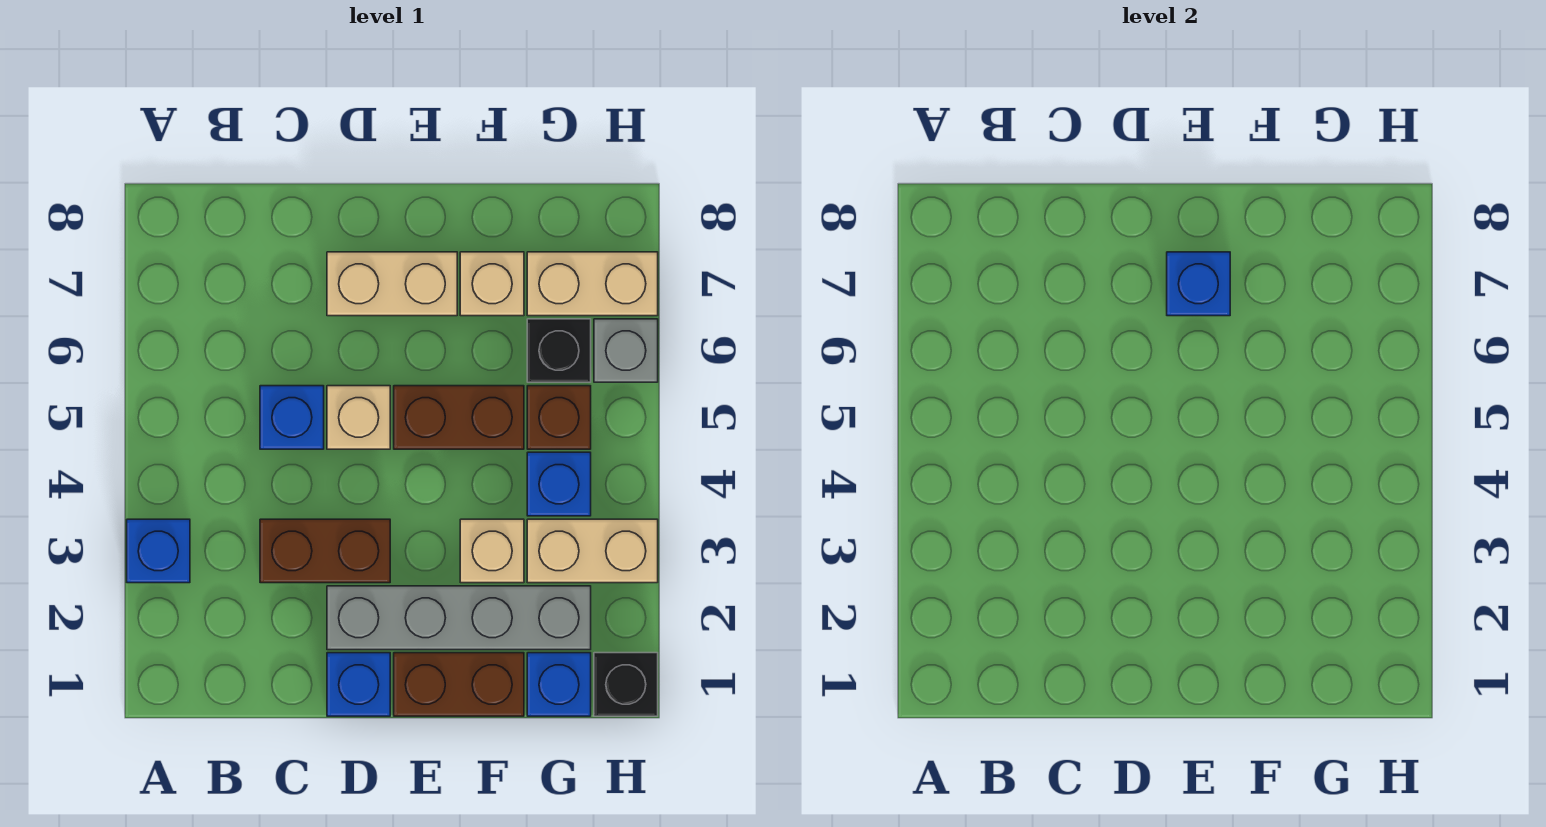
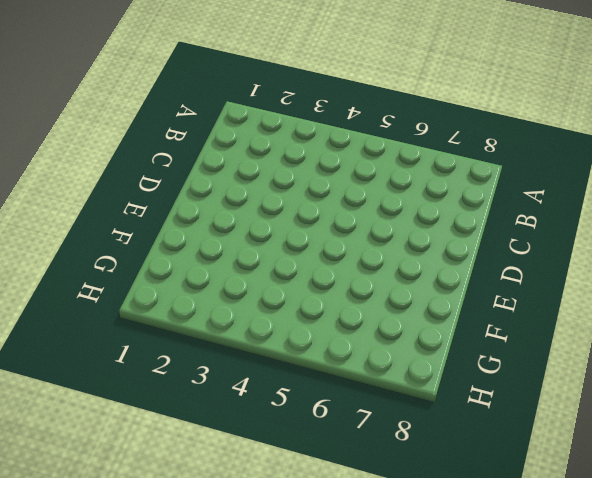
none -> blue 1x1 brick [127,519,190,583]
none -> brown 1x2 brick [260,519,390,583]
none -> blue 1x1 brick [260,386,324,449]

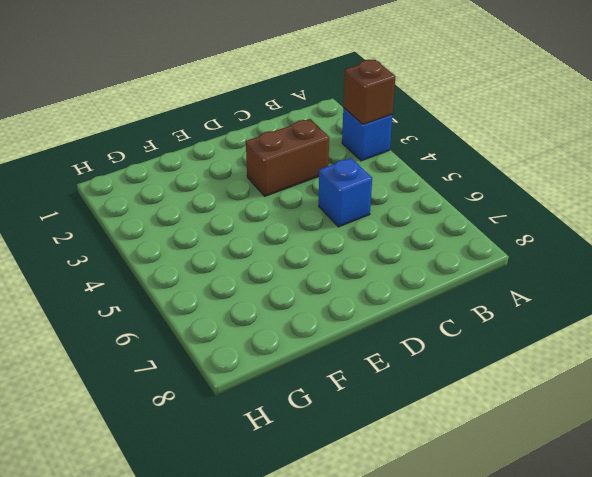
brown 1x1 brick [343,60,396,125] -> brown 1x1 brick moved to [527,386,591,449]
none -> blue 1x1 brick [327,653,390,716]
none -> grey 1x4 brick [327,586,591,650]
none -> tan 1x1 brick [327,386,390,449]

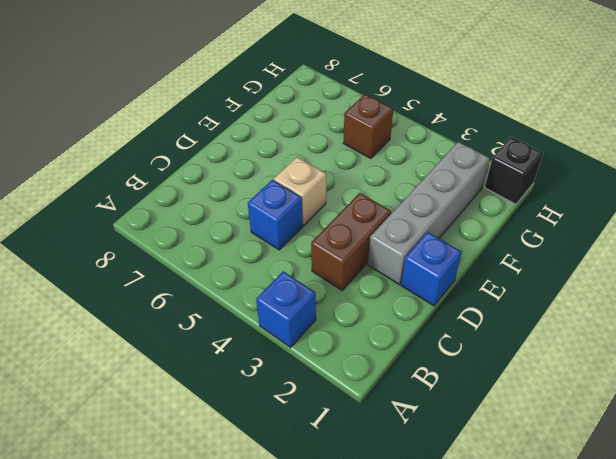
none -> tan 1x2 brick [327,252,457,316]
none -> brown 1x2 brick [394,653,524,716]
none -> brown 1x2 brick [394,386,524,449]

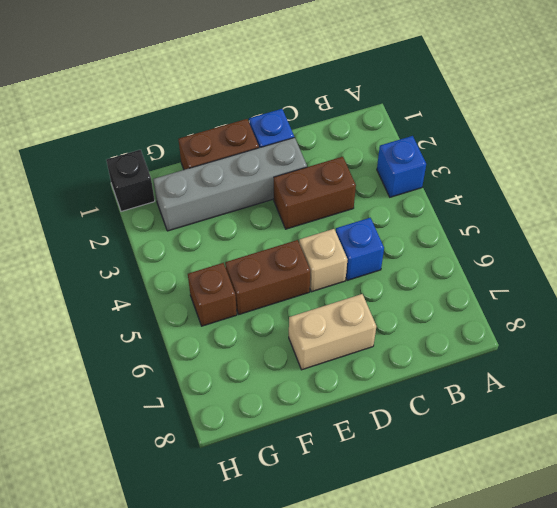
none -> tan 1x1 brick [460,519,524,583]
none -> tan 1x1 brick [460,252,524,316]
none -> blue 1x1 brick [527,653,591,716]

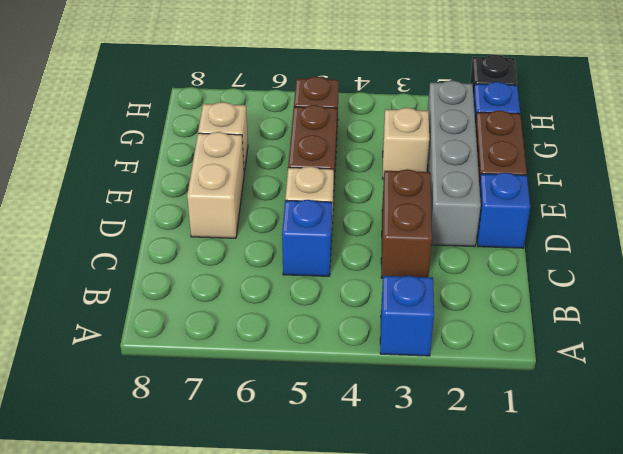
none -> tan 1x2 brick [527,519,658,583]
none -> blue 1x1 brick [527,452,591,516]
none -> black 1x1 brick [527,319,591,382]

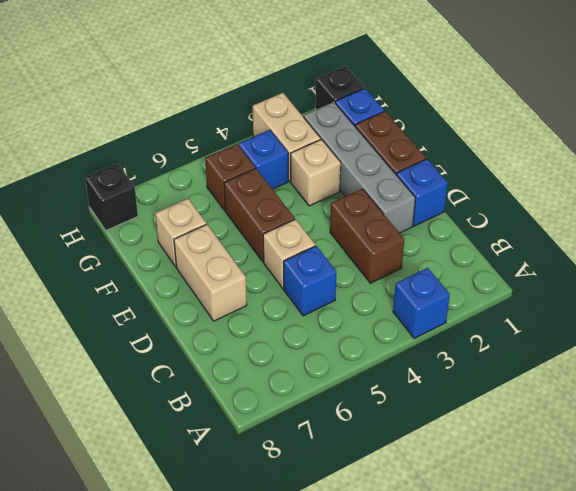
black 1x1 brick [85,163,138,230] -> black 1x1 brick moved to [527,319,591,382]
none -> tan 1x2 brick [527,252,658,316]
none -> grey 1x1 brick [594,319,658,382]
none -> blue 1x1 brick [1167,252,1230,316]

